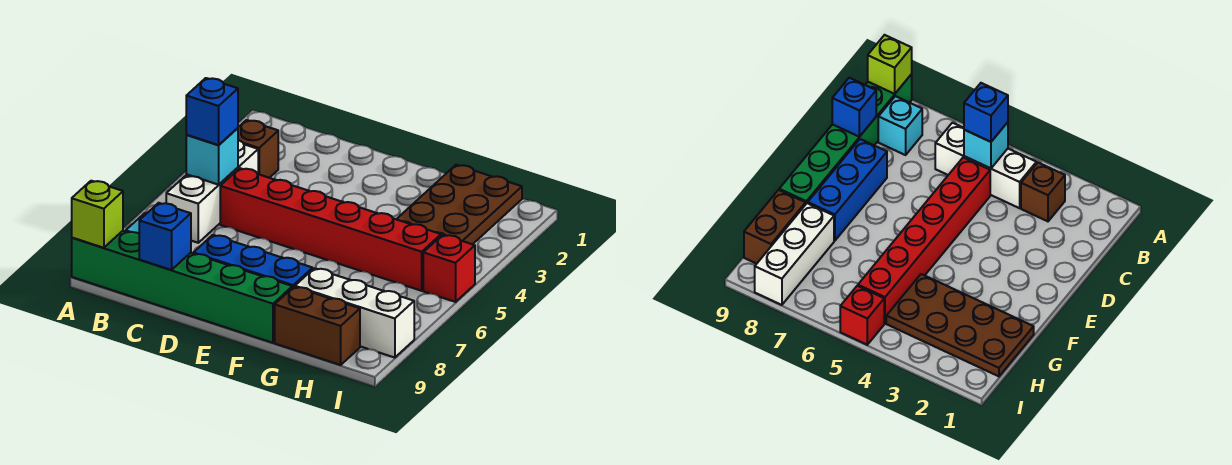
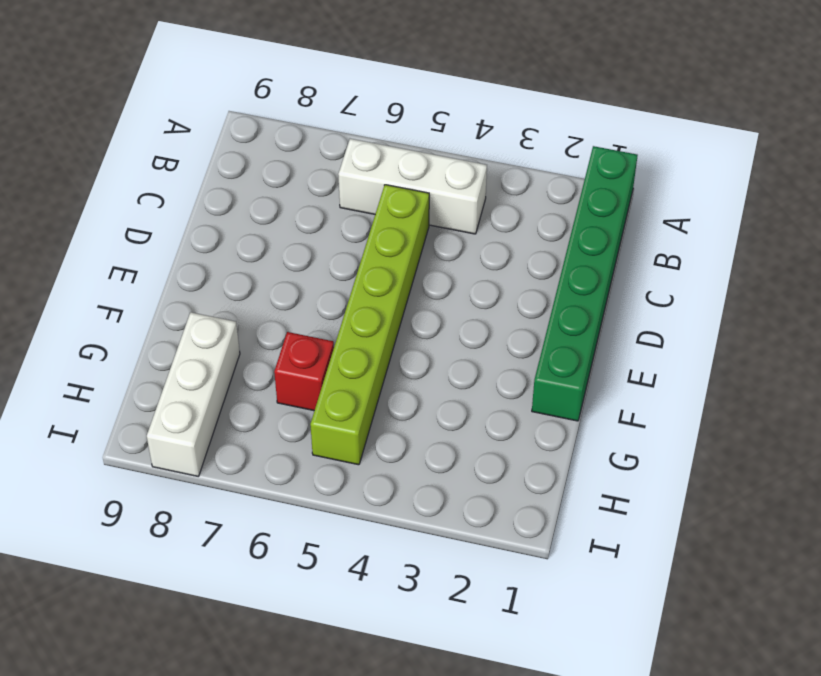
green 1x6 brick [532,146,638,421] -> green 1x6 brick moved to [72,231,292,343]
lime 1x6 brick [310,185,429,465] -> red 1x6 brick [220,168,441,291]
red 1x1 brick [274,332,334,411] -> red 1x1 brick moved to [423,235,475,302]
none -> brown 1x1 brick [238,120,278,178]
none -> cyan 1x1 brick [878,96,922,155]
none -> blue 1x3 brick [193,235,313,288]

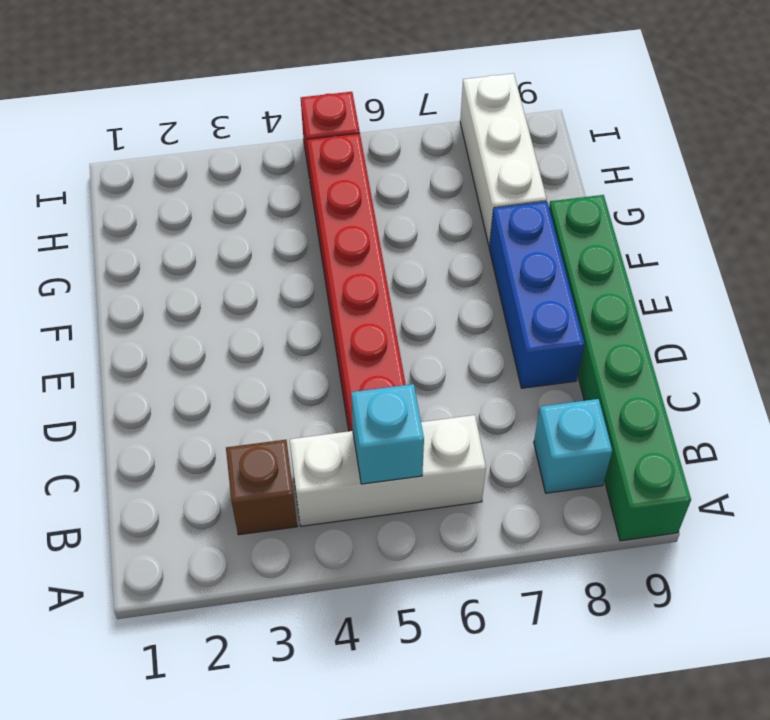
none -> brown 2x4 plate [396,165,522,244]
none -> brown 1x2 brick [275,287,360,365]
none -> lime 1x1 brick [72,181,123,248]

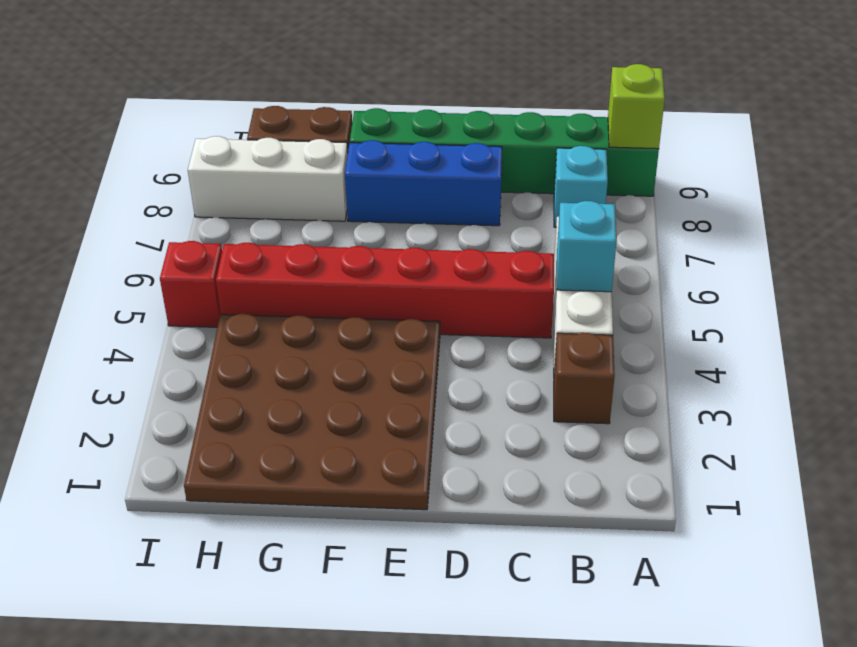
brown 4x4 plate [184,314,440,510] -> brown 2x4 plate [396,165,522,244]
none -> blue 1x1 brick [139,203,191,270]
none -> blue 1x1 brick [186,78,238,145]

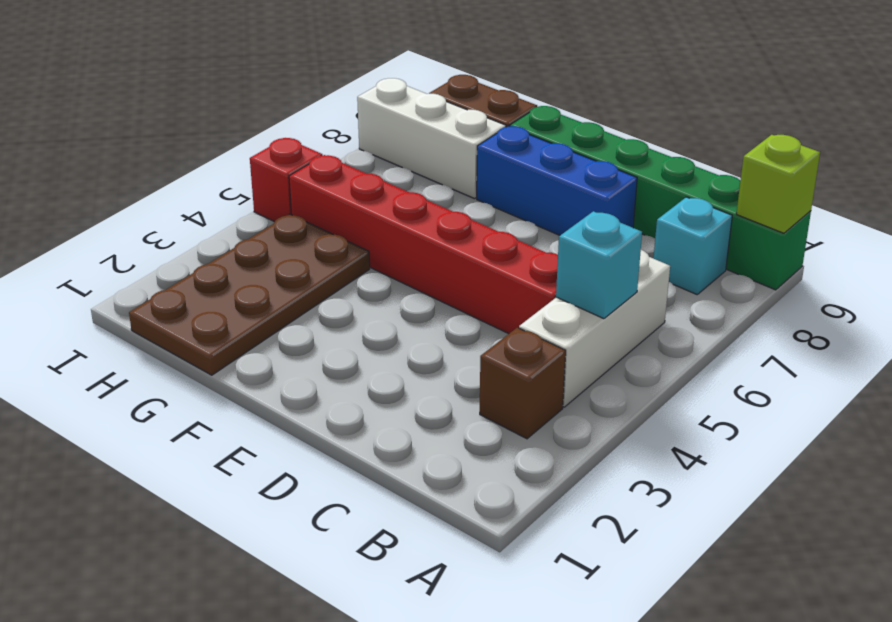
none -> blue 1x1 brick [139,203,191,270]
none -> blue 1x1 brick [186,78,238,145]

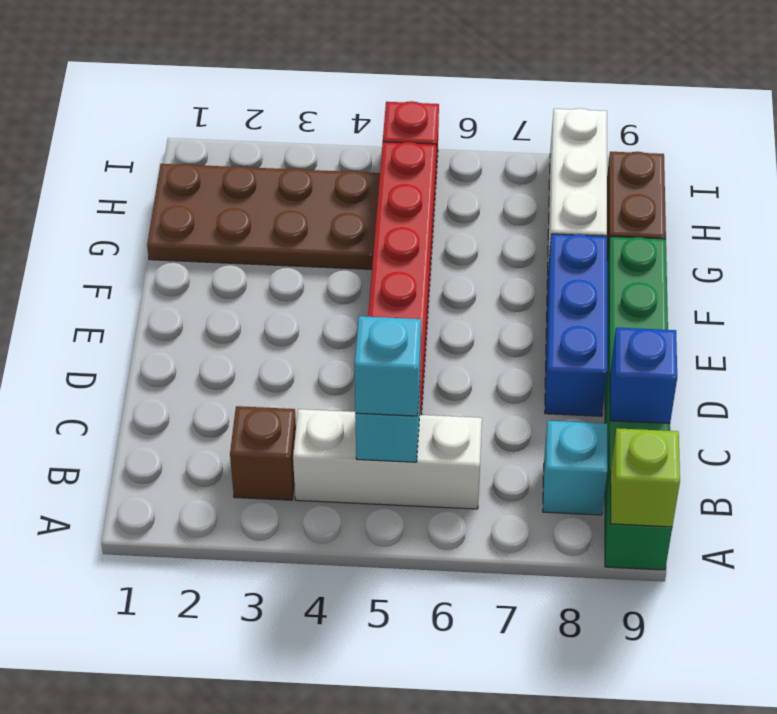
cyan 1x1 brick [355,316,421,416] -> blue 1x1 brick [186,78,238,145]

